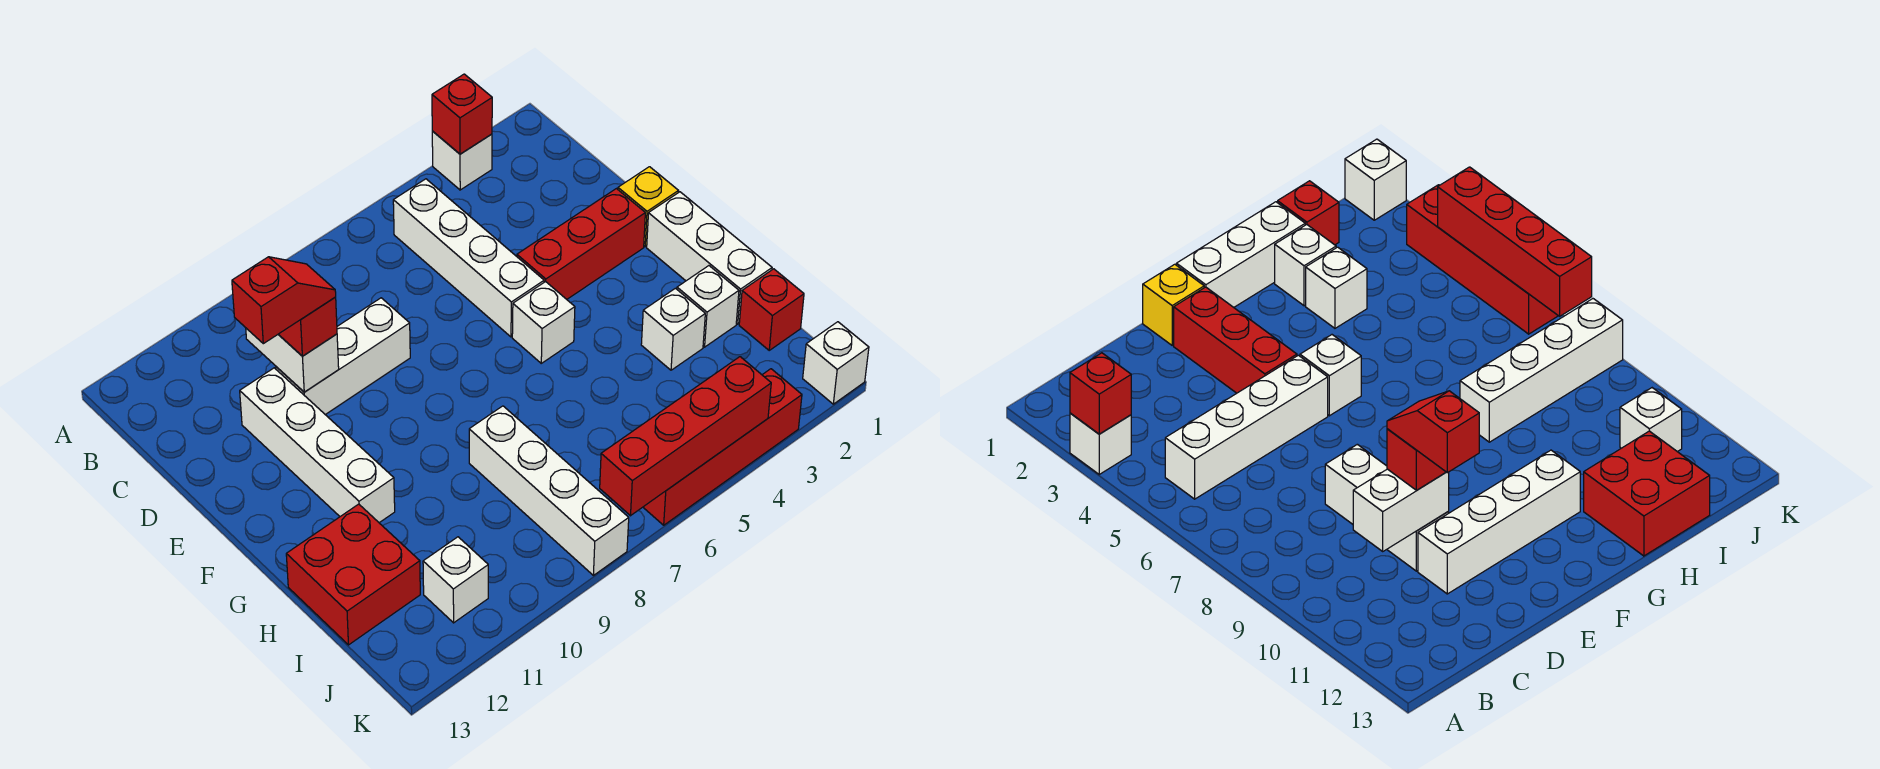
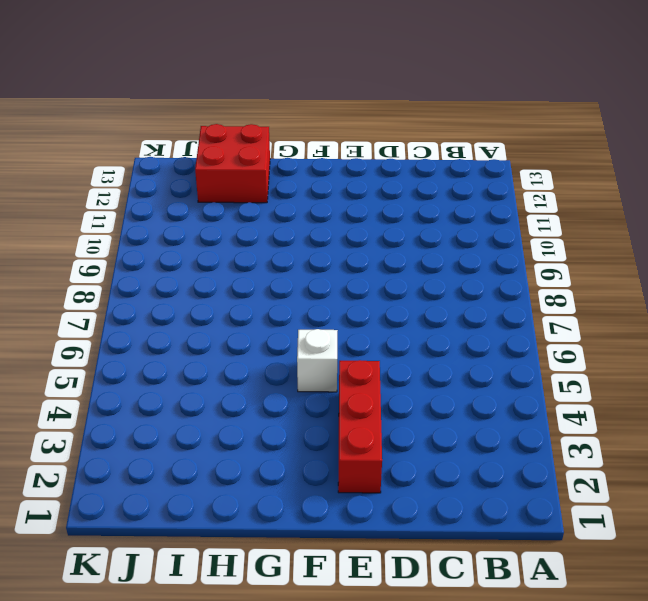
none -> white 1x1 brick [432,131,492,190]
none -> white 1x4 brick [393,179,544,337]
none -> white 1x3 brick [276,298,410,415]

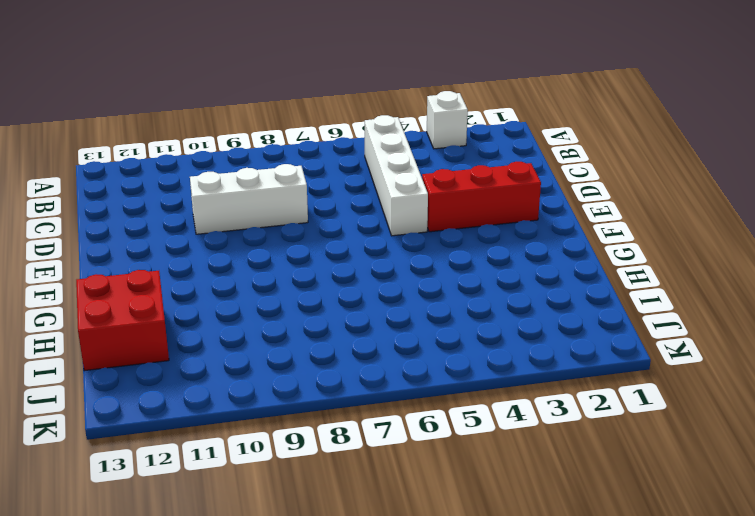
none -> white 1x4 brick [240,368,395,523]
none -> yellow 1x1 brick [618,167,679,247]
none -> white 1x3 brick [647,192,772,324]

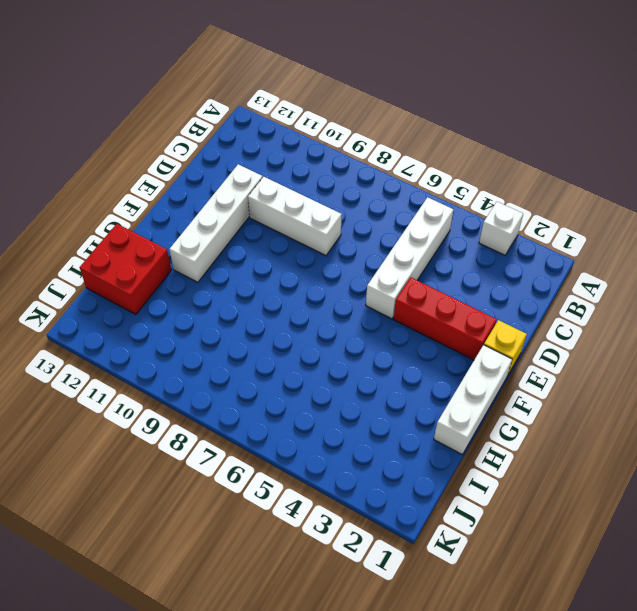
none -> white 1x1 brick [512,282,575,363]
none -> white 1x1 brick [677,266,739,347]
none -> white 1x1 brick [641,288,705,370]

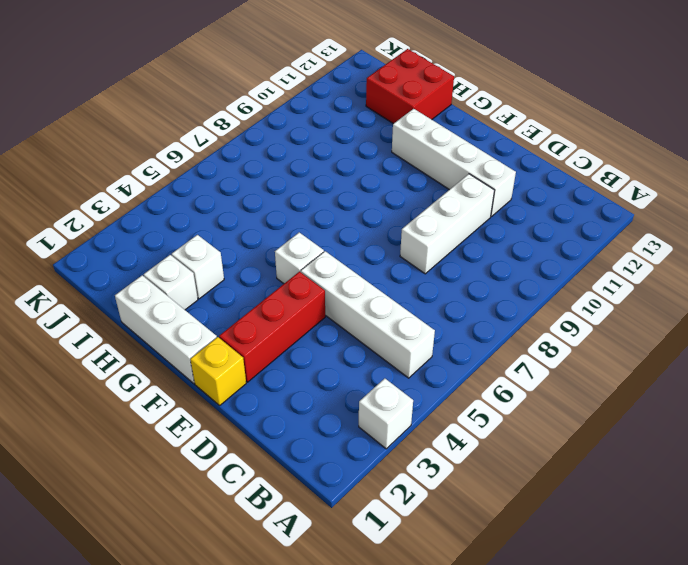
none -> white 1x4 brick [469,406,629,575]
none -> red 1x1 brick [739,269,804,350]
none -> white 1x1 brick [423,537,488,623]

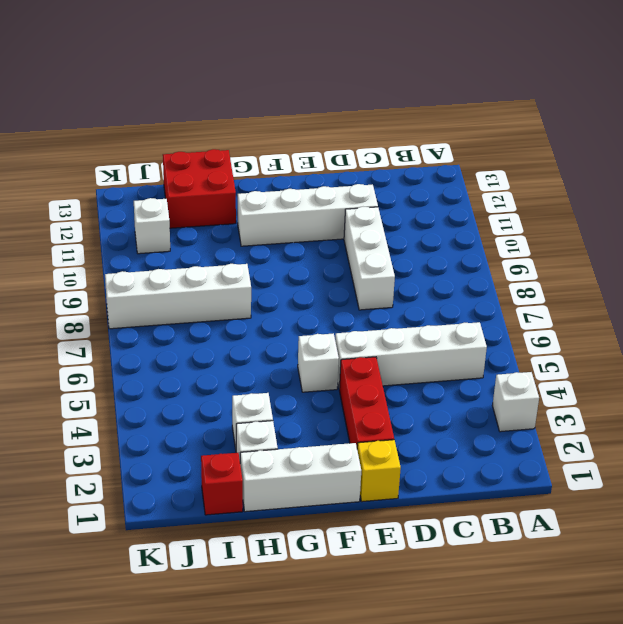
none -> white 1x1 brick [803,322,869,404]
none -> red 1x4 brick [643,369,802,525]
none -> red 1x1 brick [432,74,492,154]

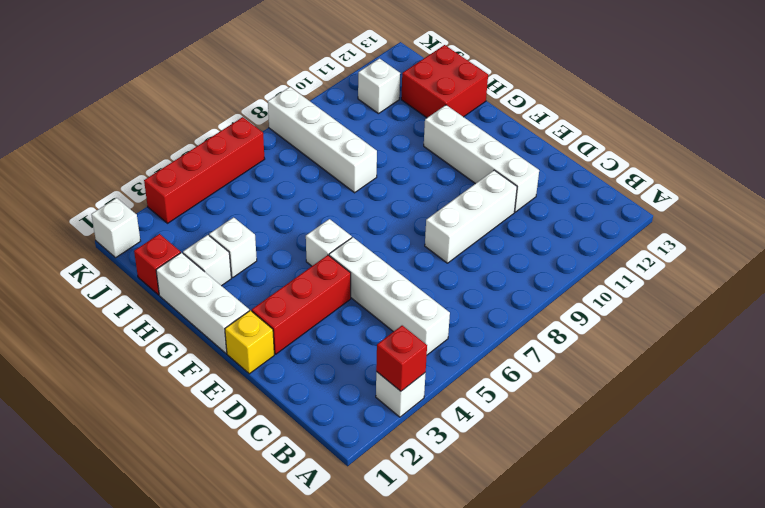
none -> white 1x2 brick [246,328,339,392]
none -> red 1x4 brick [600,357,771,516]
none -> red 1x1 brick [278,297,337,356]

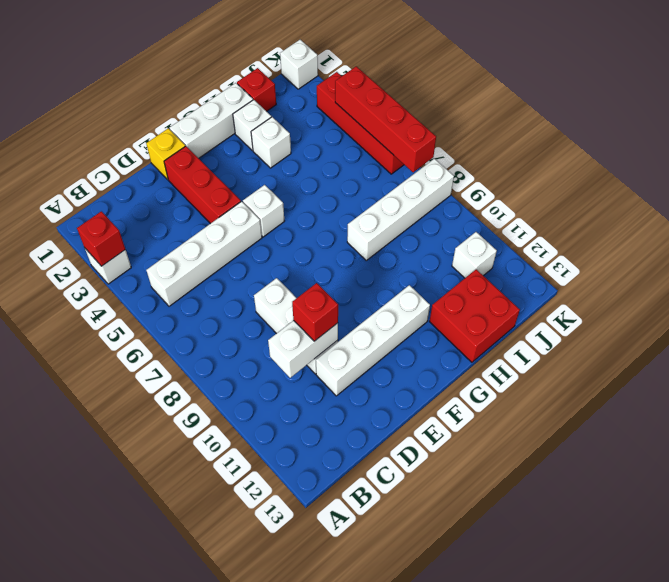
none -> red 1x2 slope [232,257,336,344]

